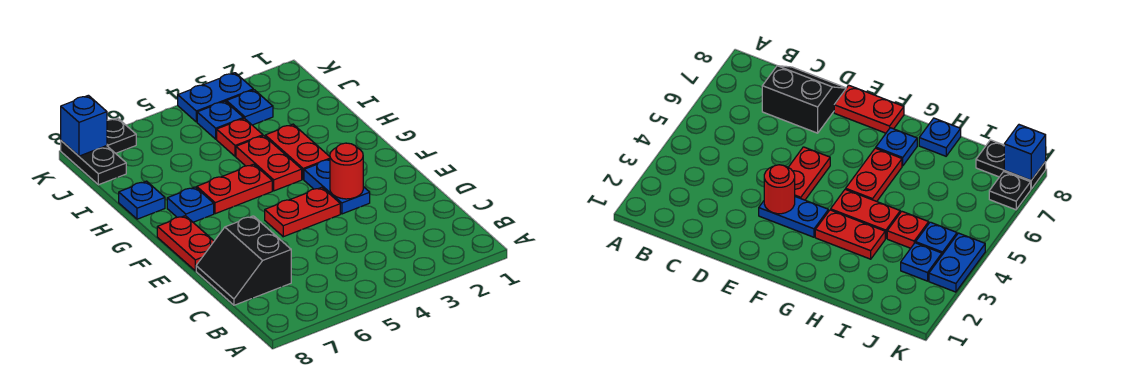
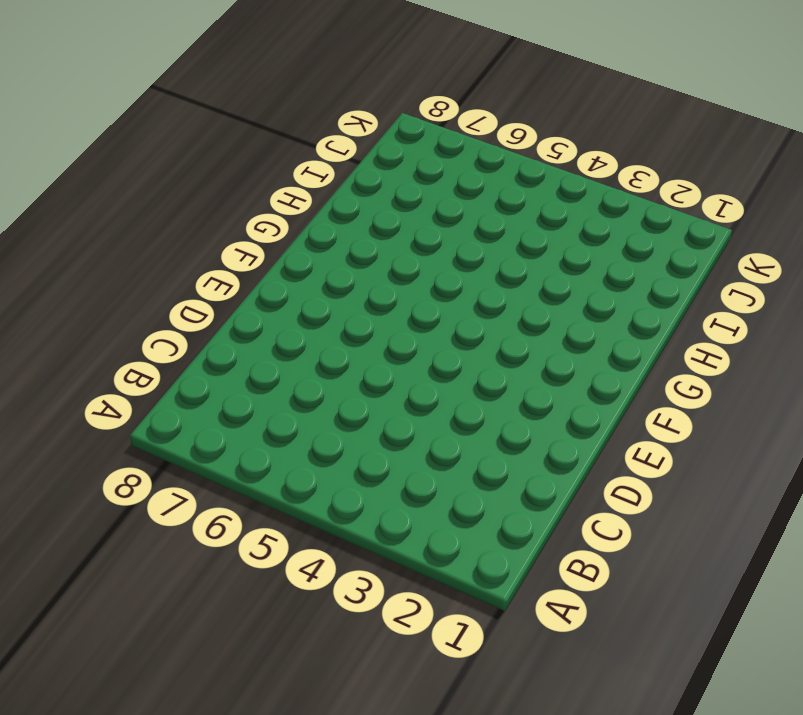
none -> black 2x2 slope [196,216,291,305]
none -> blue 1x2 plate [304,160,370,214]
none -> red 1x2 plate [265,187,340,237]

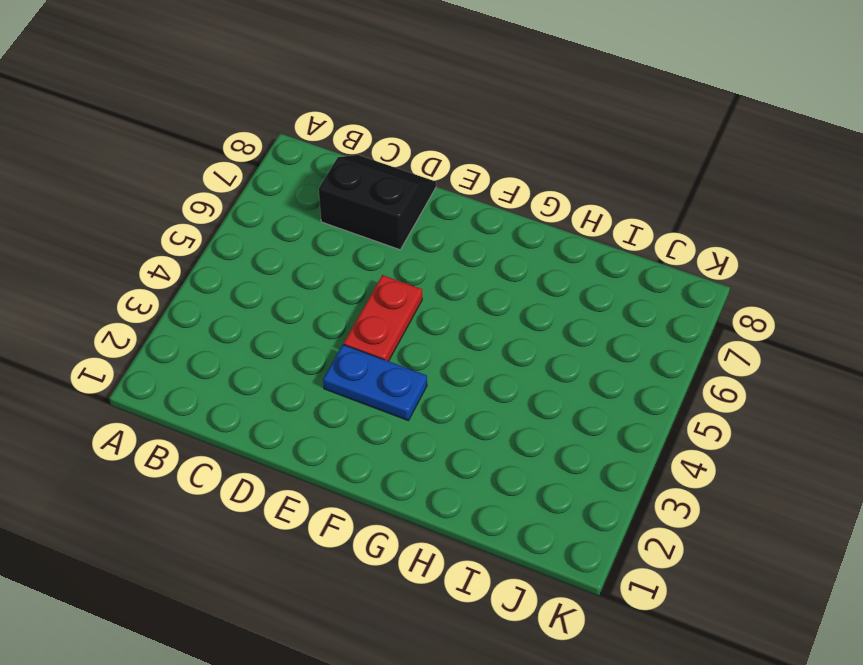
none -> red 1x2 plate [157,216,214,271]
none -> red 1x2 plate [265,124,330,179]
none -> red 1x2 plate [236,136,302,191]

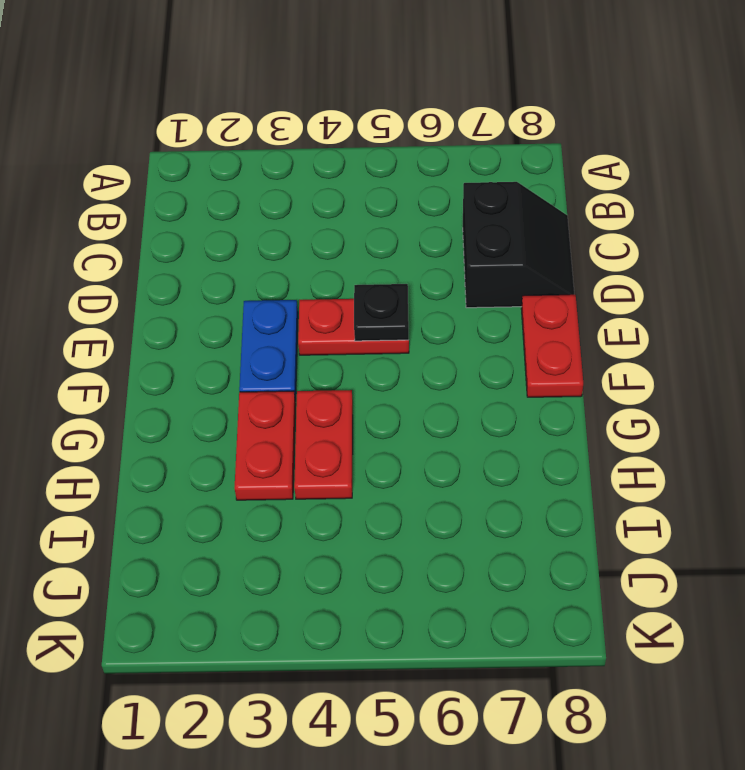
black 1x1 plate [354,284,409,341] -> black 1x1 plate moved to [107,118,136,153]
none -> red 1x2 plate [197,164,272,214]
none -> blue 1x1 plate [167,187,214,222]
none -> blue 1x1 plate [119,181,165,219]

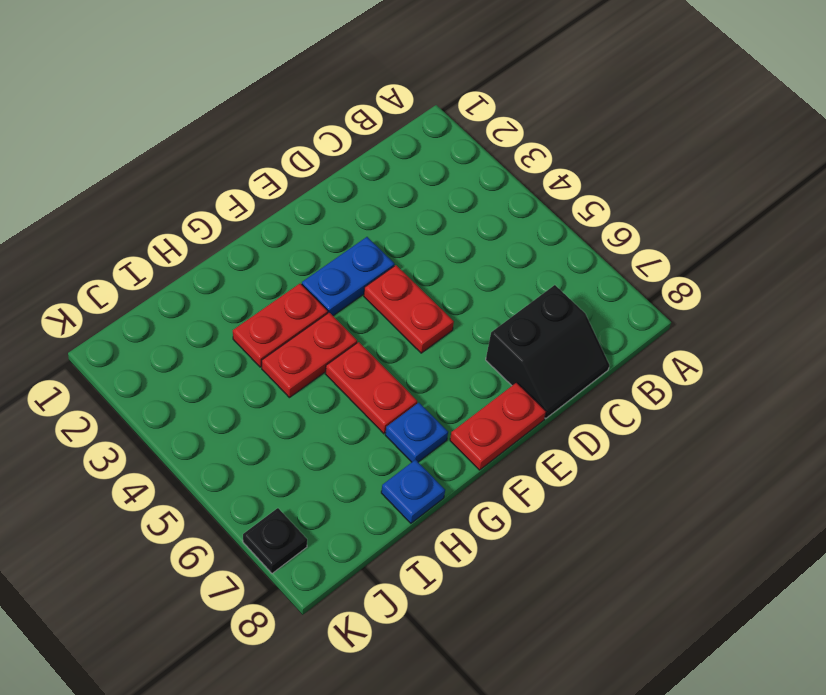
none -> red 1x1 plate [217,118,263,156]
none -> blue 1x1 plate [227,90,273,125]
none -> blue 1x1 plate [197,101,244,139]

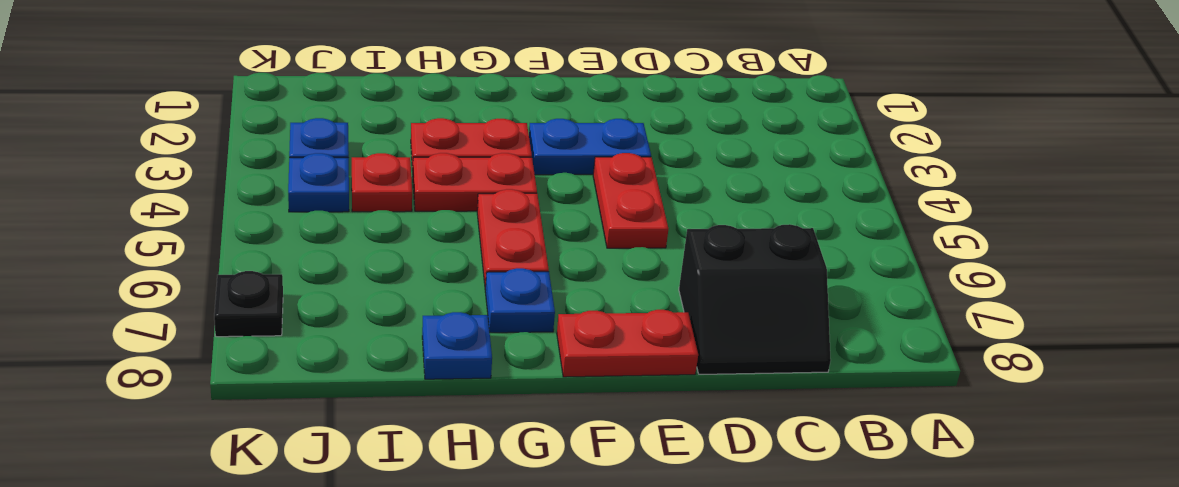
none -> black 1x2 plate [61,141,126,185]
none -> blue 1x2 plate [178,73,253,122]
none -> red 1x1 round brick [330,143,363,199]

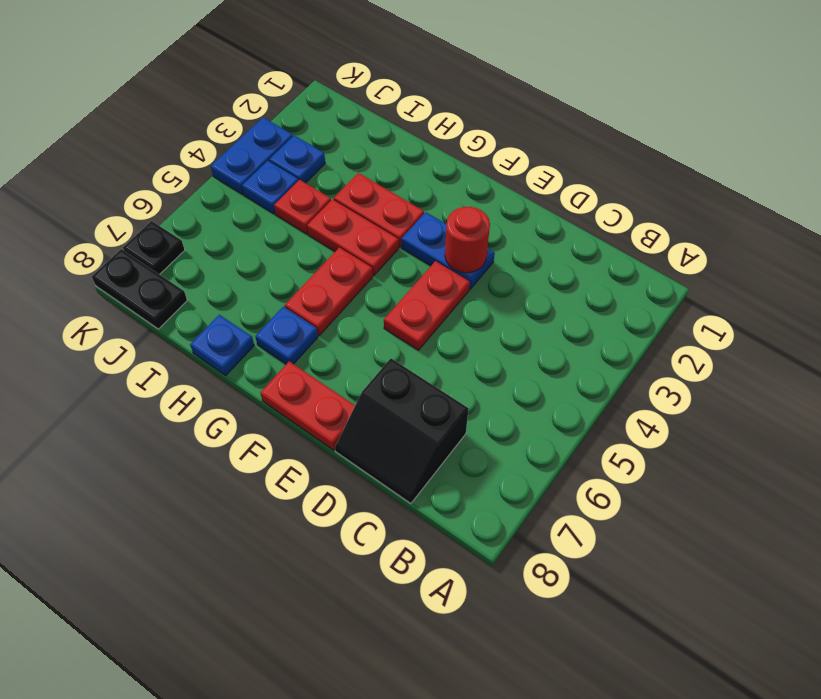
none -> blue 1x1 brick [61,95,107,156]

